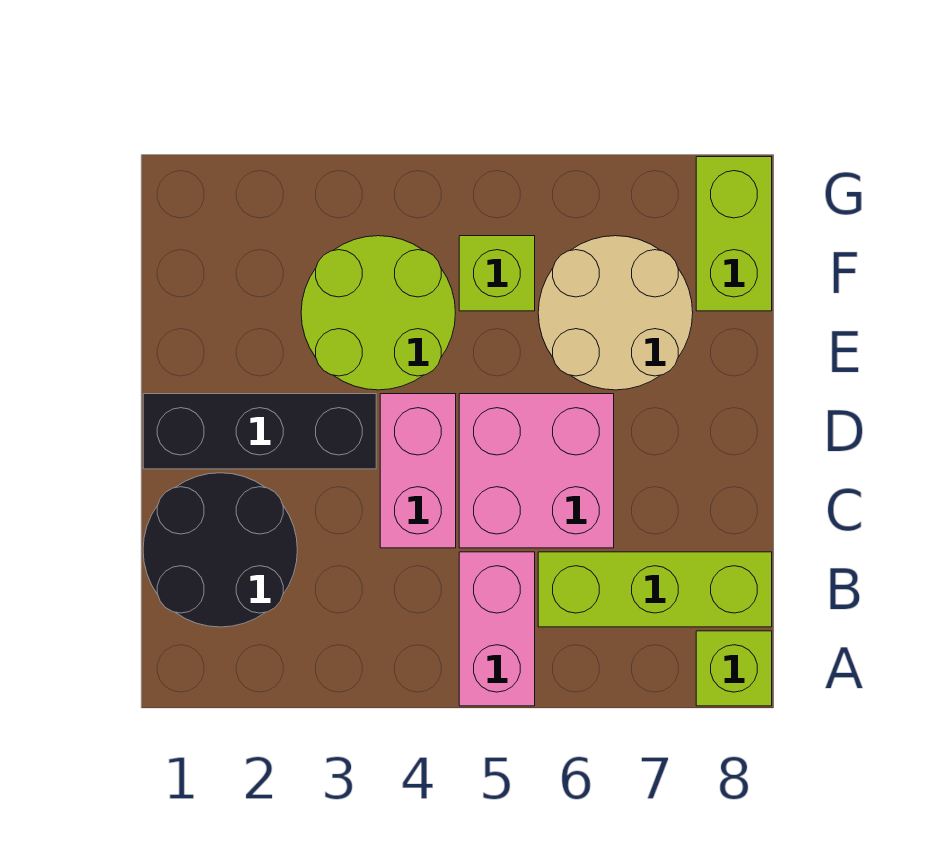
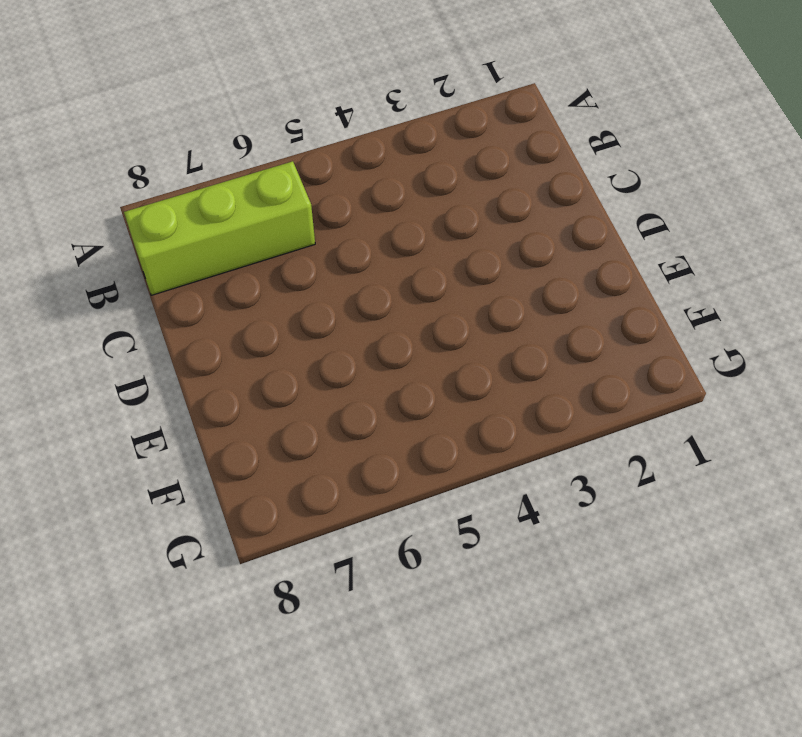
none -> pink 1x2 brick [459,552,535,706]
none -> lime 1x1 brick [696,631,772,706]

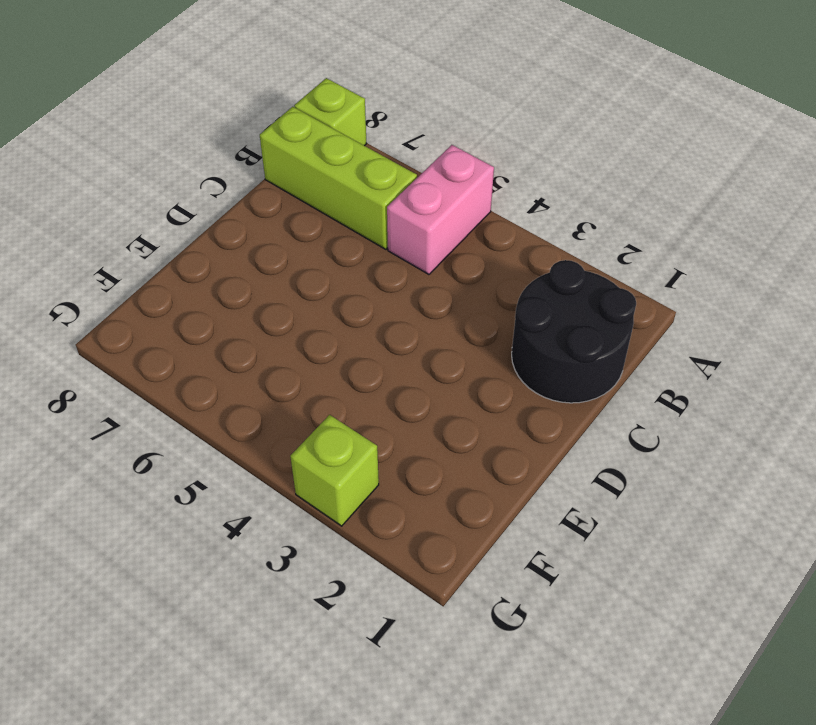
lime 1x1 brick [290,415,379,526] -> lime 1x1 brick moved to [459,236,535,311]
none -> pink 1x2 brick [380,394,456,548]
none -> pink 2x2 brick [459,394,614,548]

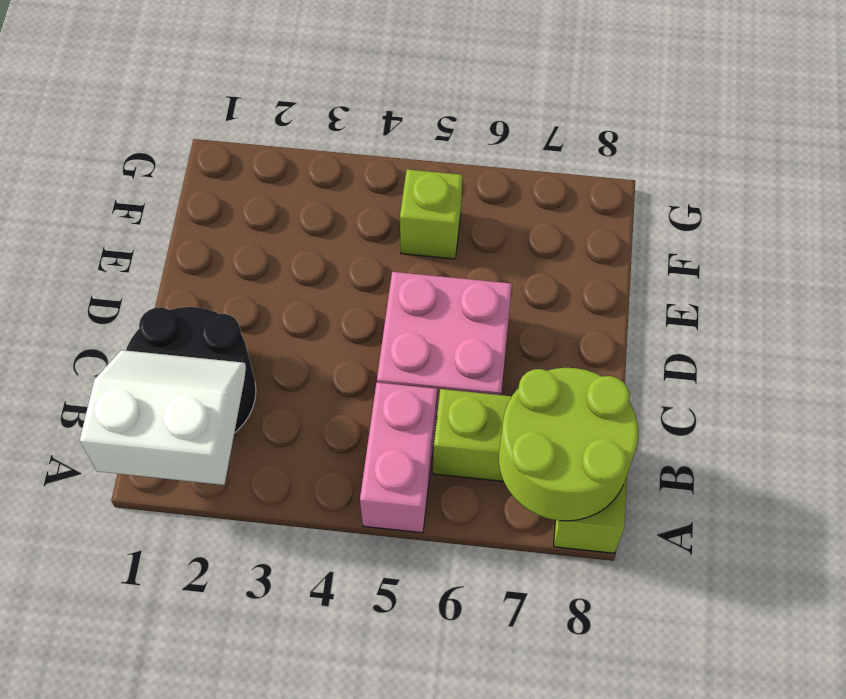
white 2x2 slope [80,350,247,485] -> none
lime 2x2 round brick [499,368,638,521] -> lime 2x2 round brick moved to [301,236,455,390]
none -> pink 1x2 brick [380,394,456,548]
none -> black 1x3 brick [143,394,376,469]

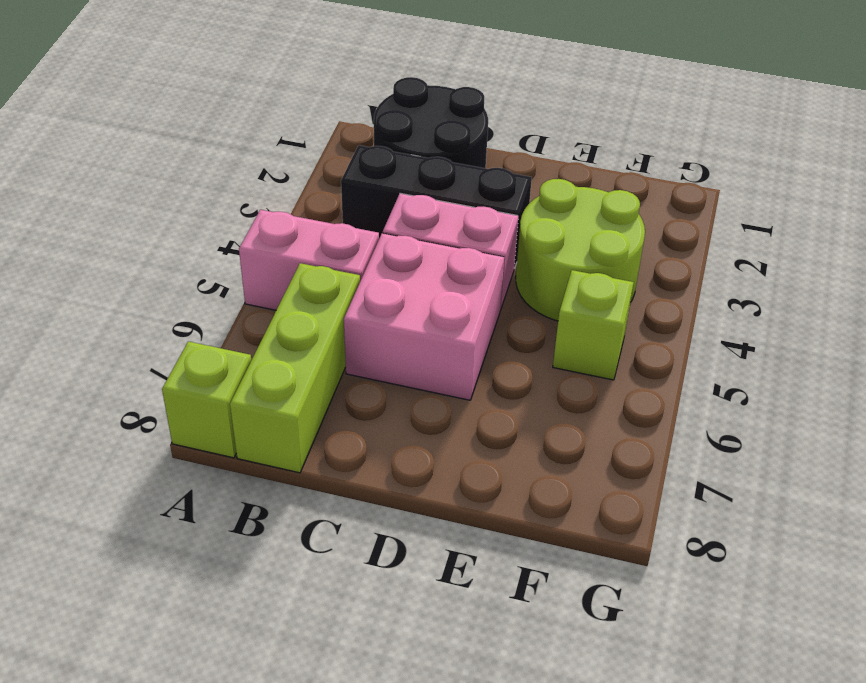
black 1x3 brick [341,145,532,268] -> black 1x3 brick turned to [143,394,376,469]
none -> tan 2x2 round brick [538,236,693,390]
none -> lime 1x2 brick [696,157,772,311]

